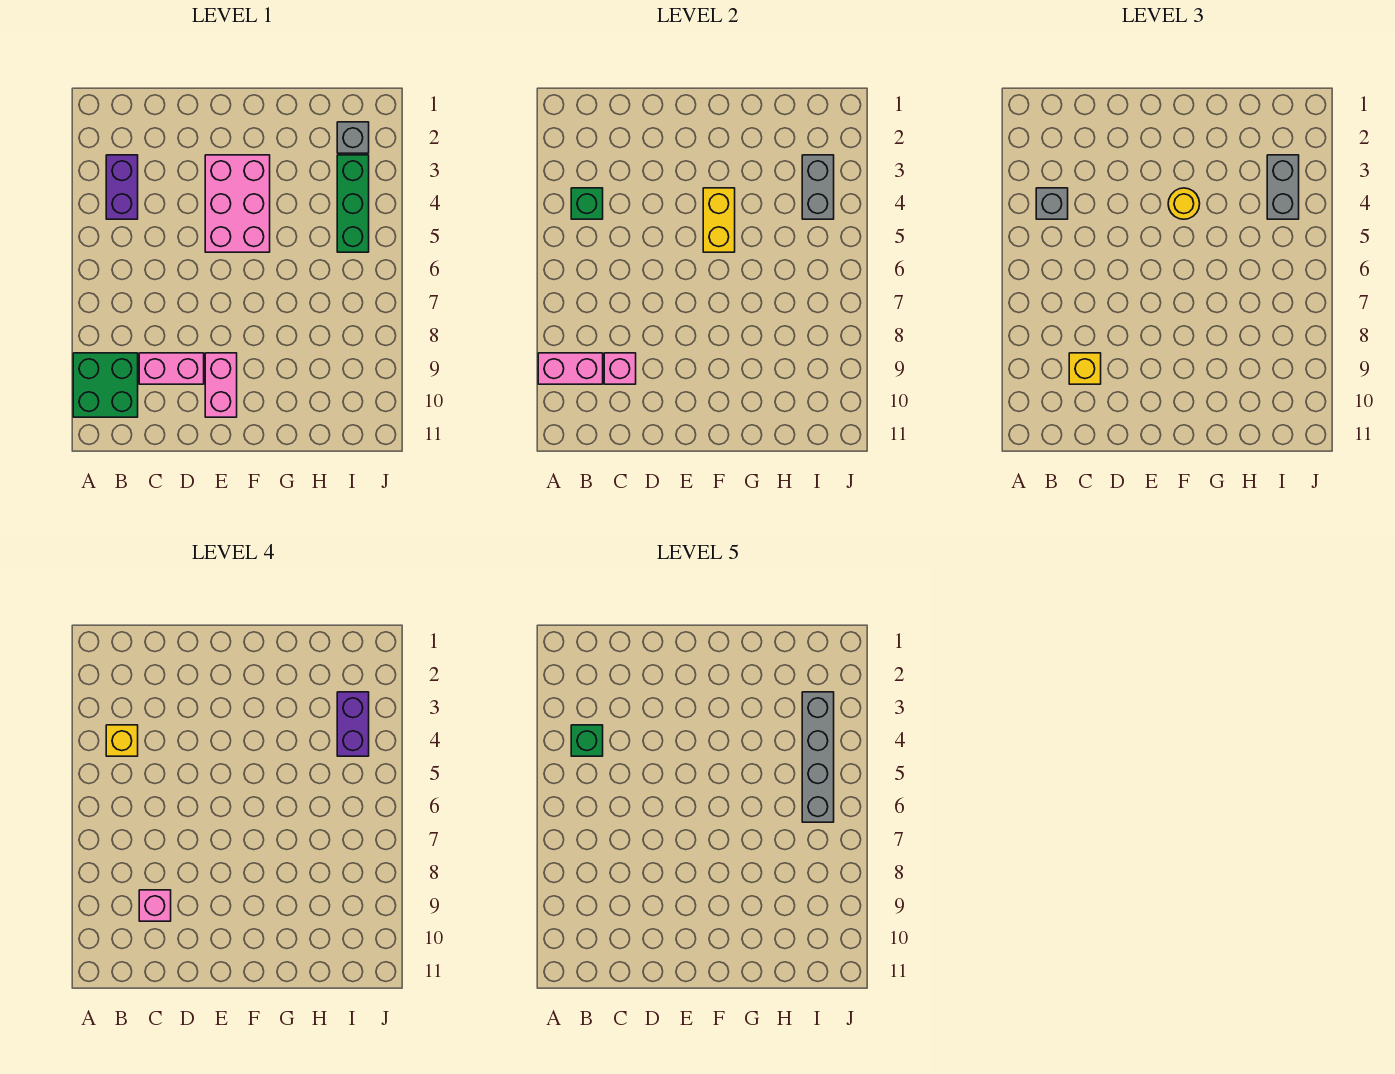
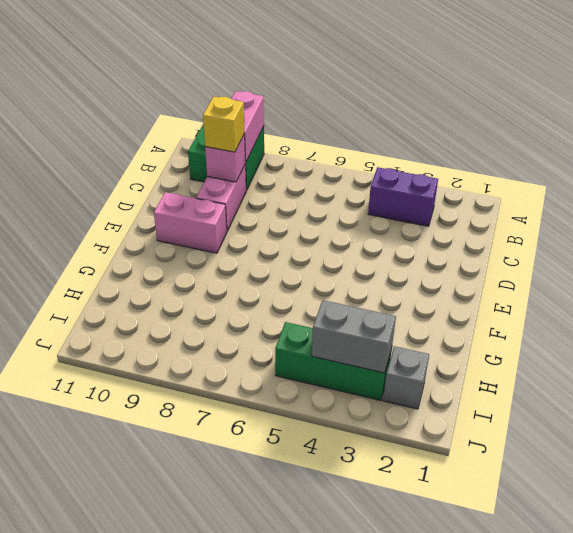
none -> pink 2x3 brick [205,155,270,252]
none -> green 1x1 brick [571,188,603,219]
none -> yellow 1x2 brick [703,188,735,252]

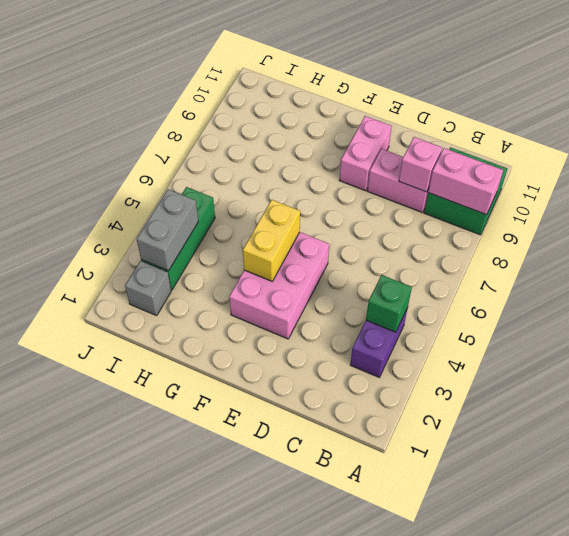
none -> grey 1x1 brick [1036,188,1068,219]
none -> yellow 1x1 brick [1069,353,1101,384]
none -> yellow 1x1 round brick [1168,188,1200,219]

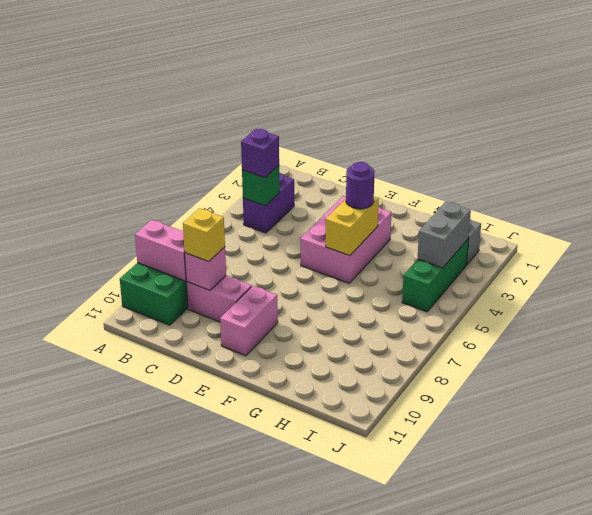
purple 1x1 brick [241,129,279,178] -> grey 1x1 brick [1036,188,1068,219]
purple 1x1 round brick [346,162,375,209] -> yellow 1x1 round brick [1168,188,1200,219]
none -> grey 1x2 brick [1267,155,1299,219]
none -> yellow 1x1 brick [106,725,138,756]
none -> pink 1x1 brick [139,890,171,921]

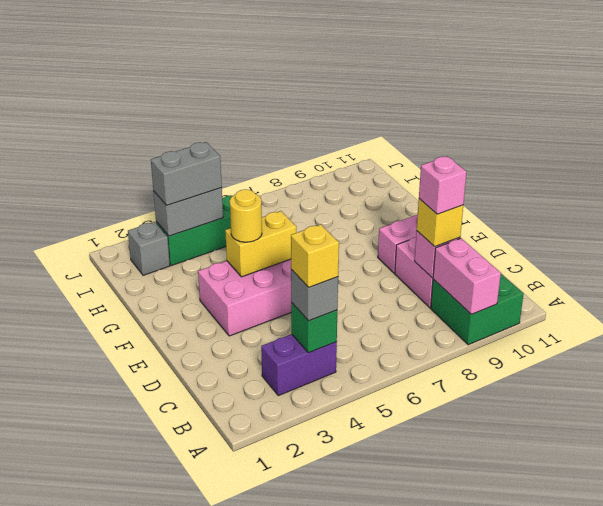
none -> purple 1x2 brick [337,692,369,756]
none -> green 1x1 brick [571,725,603,756]
none -> grey 1x4 brick [802,692,834,822]

